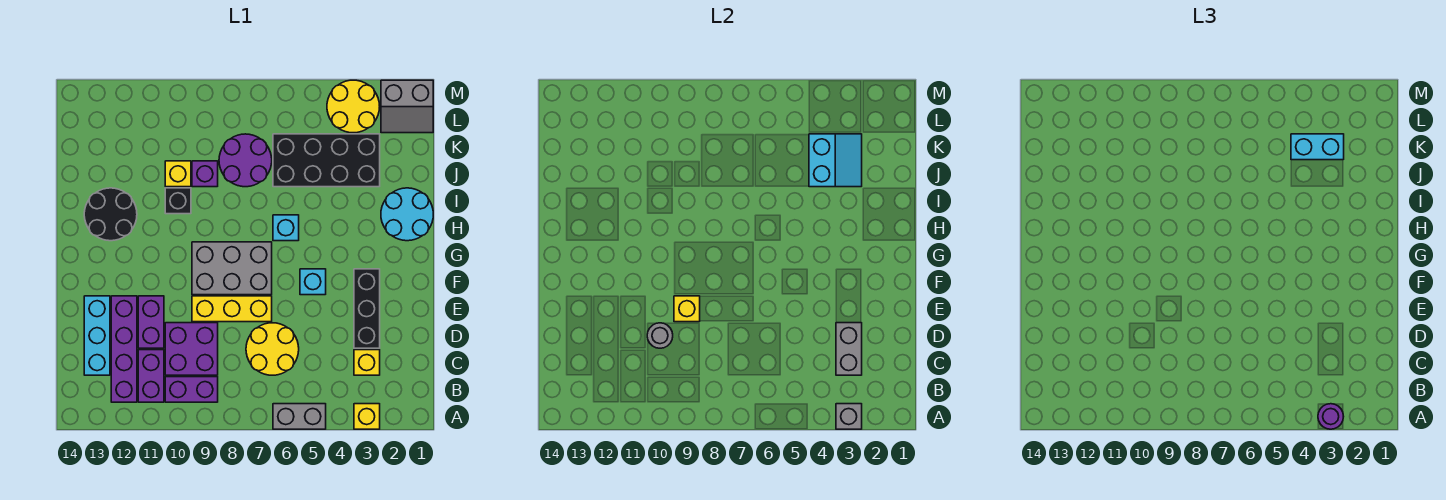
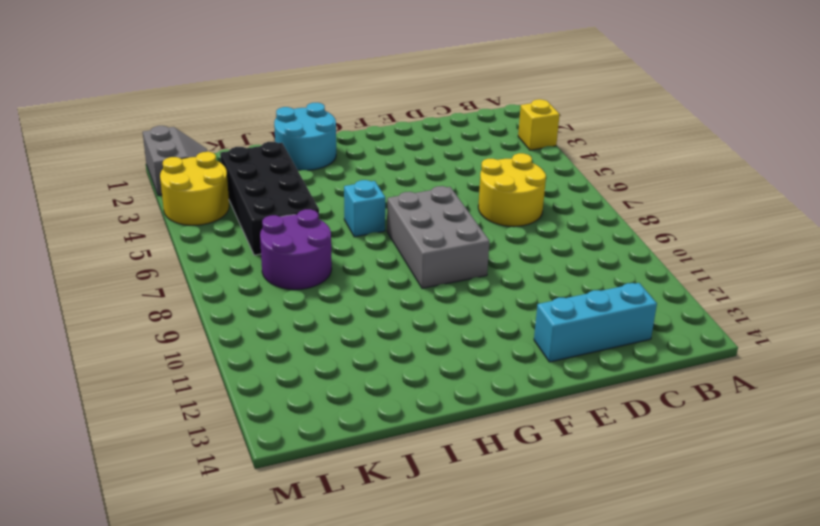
none -> grey 1x2 brick [273,404,326,429]
none -> purple 1x2 brick [165,377,218,402]
none -> purple 1x2 brick [138,350,164,402]
none -> purple 1x4 brick [111,296,137,402]

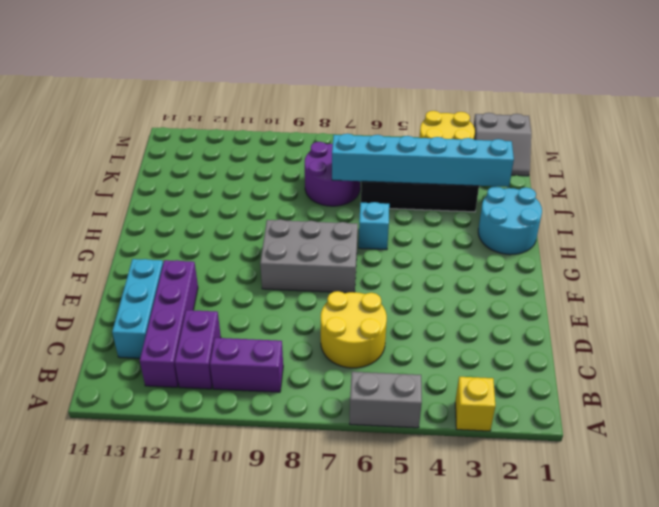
cyan 1x6 brick [332,134,514,187] -> cyan 2x2 slope [809,134,862,187]
none -> yellow 1x1 brick [354,350,380,375]
none -> purple 2x2 brick [165,323,218,375]
none -> black 1x3 brick [354,269,380,348]
none -> purple 1x2 brick [138,296,164,348]

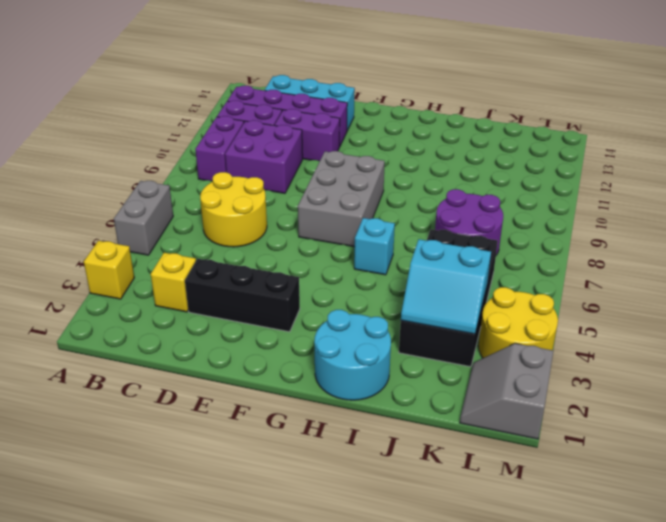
none -> yellow 1x3 brick [192,296,272,322]
none -> cyan 1x1 brick [300,269,326,295]
none -> black 2x2 round brick [84,188,137,241]
none -> black 1x1 brick [165,188,191,214]

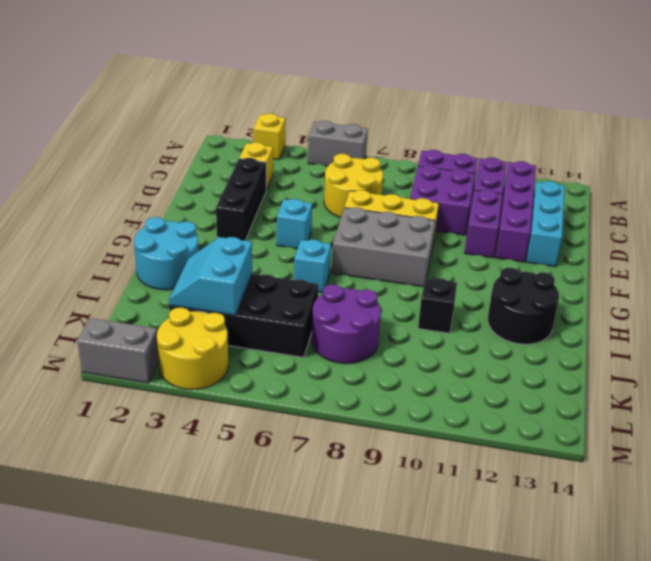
none -> purple 1x1 brick [192,161,218,187]
none -> yellow 1x1 brick [165,161,191,187]
none -> grey 1x1 brick [836,404,862,429]
none -> grey 1x2 brick [836,323,862,375]

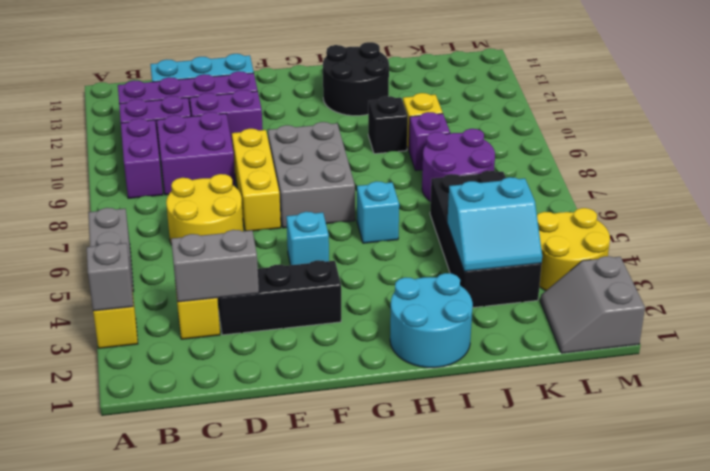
none -> grey 1x1 round brick [647,323,673,348]
none -> yellow 1x1 brick [674,296,700,322]
none -> purple 1x1 round brick [1318,404,1344,429]
none -> cyan 1x2 brick [1291,134,1344,160]

